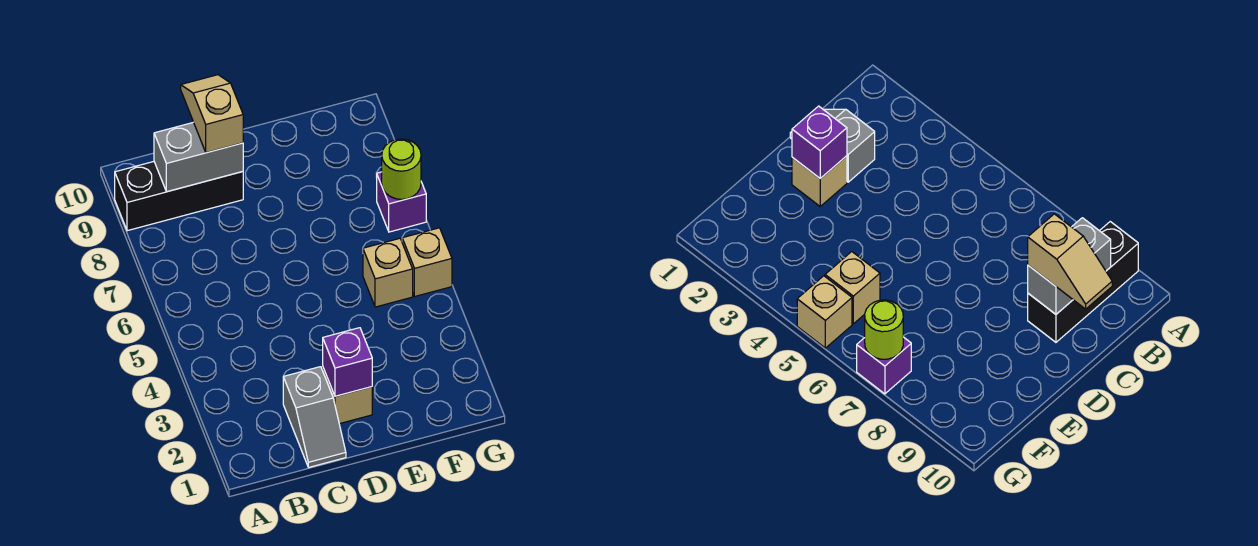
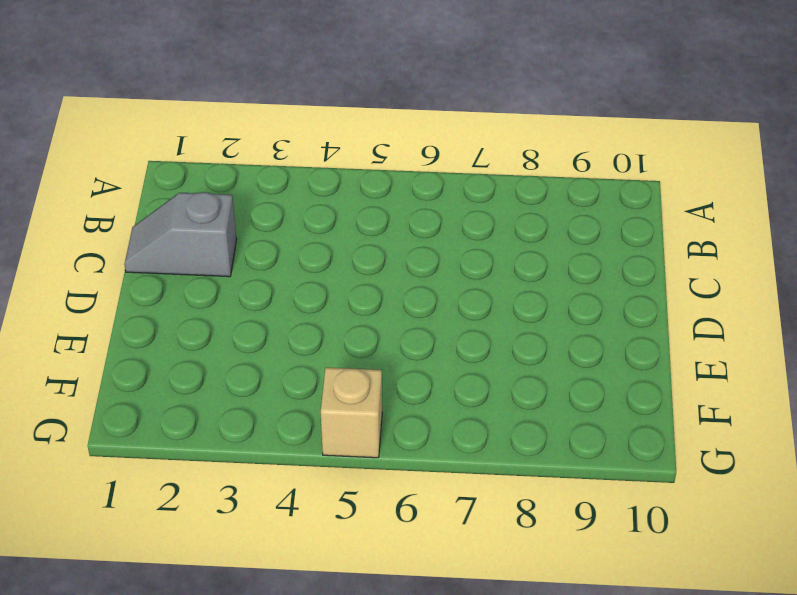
none -> black 1x3 brick [115,162,243,231]
none -> tan 1x1 brick [323,368,372,424]

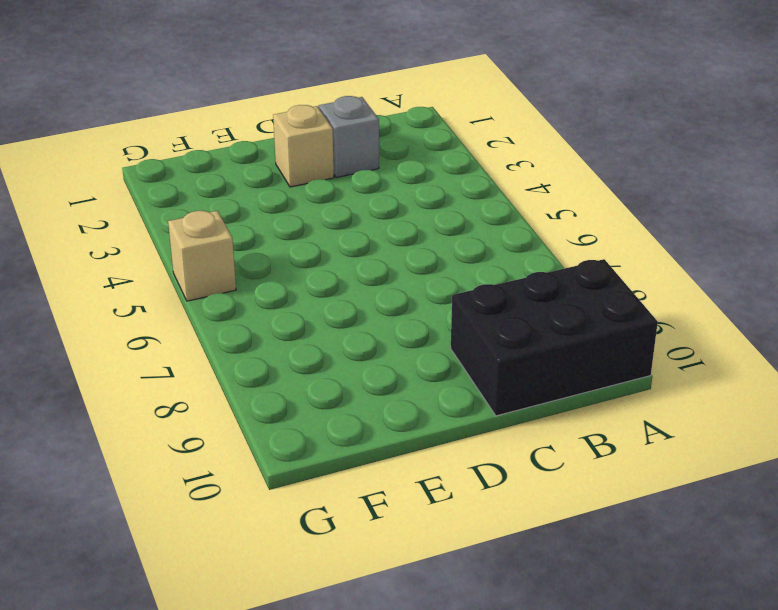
black 2x3 brick [451,259,658,416] -> black 1x3 brick [115,162,243,231]
none -> tan 1x1 brick [363,238,413,307]
none -> purple 1x1 brick [377,172,426,232]

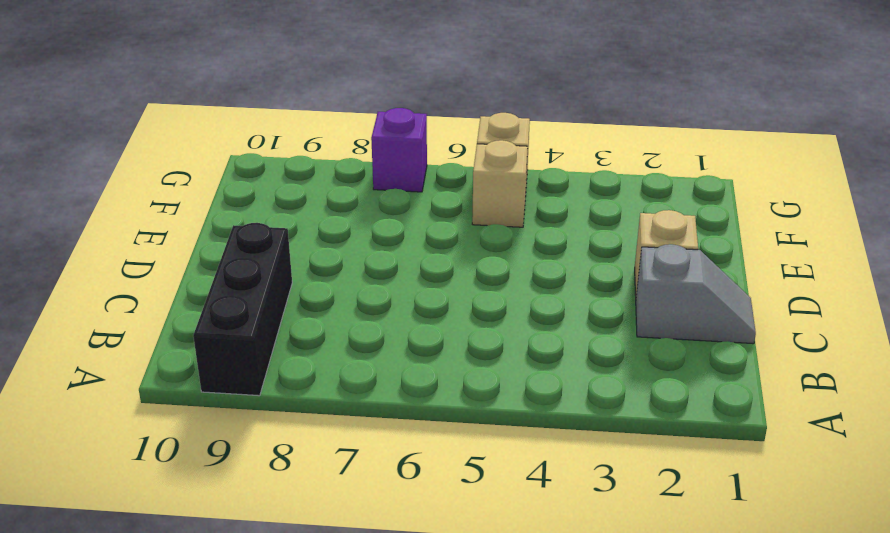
none -> grey 1x2 brick [154,122,243,192]
none -> purple 1x1 brick [323,328,372,396]

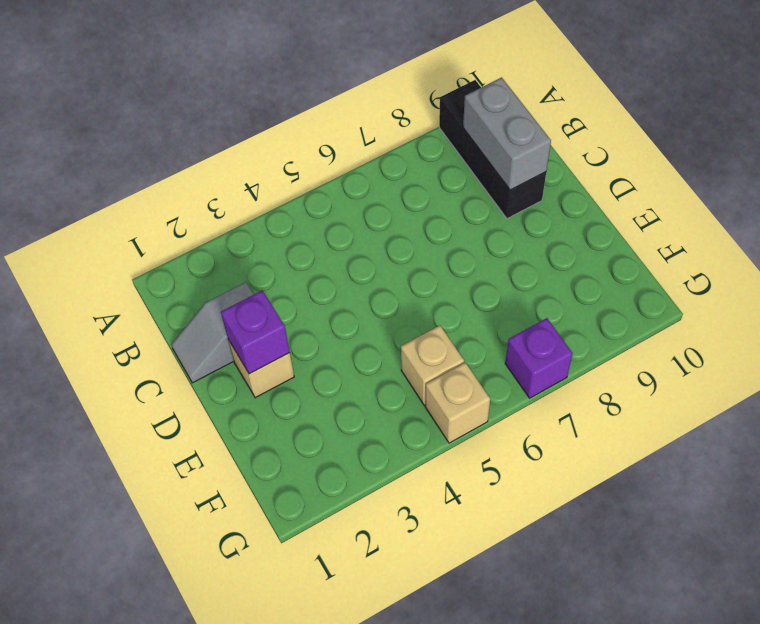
none -> lime 1x1 round brick [382,139,421,199]
none -> tan 1x2 slope [181,75,243,153]

